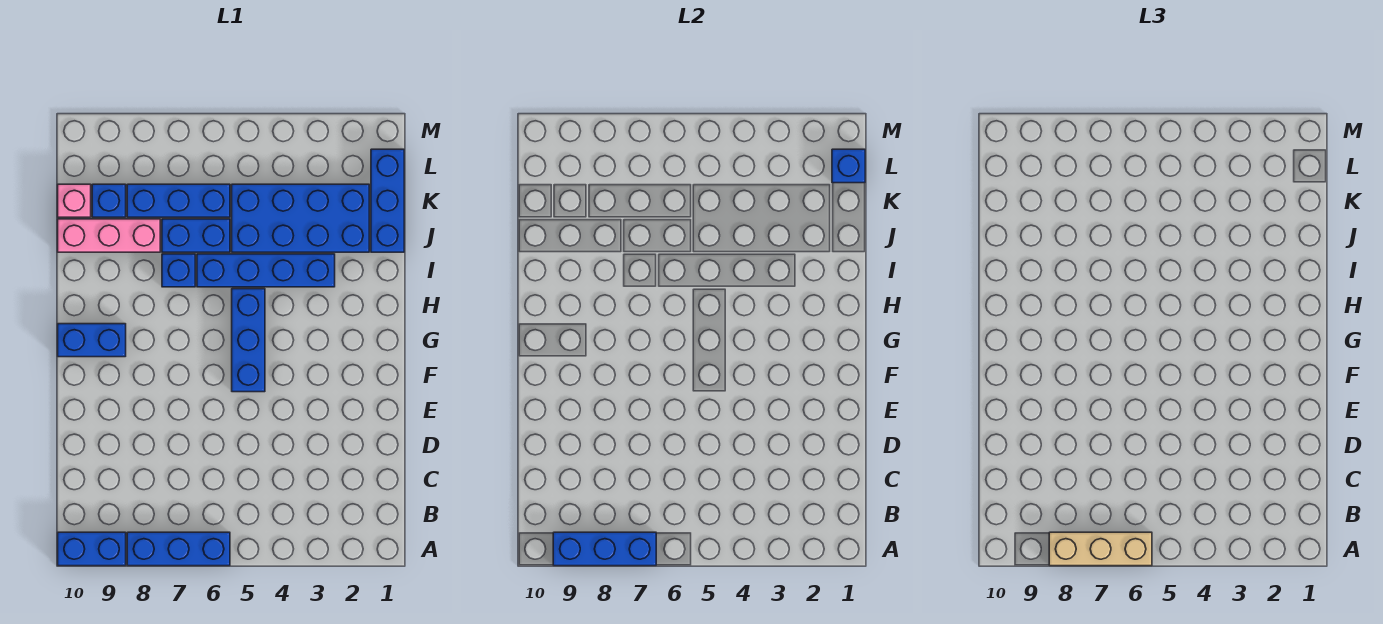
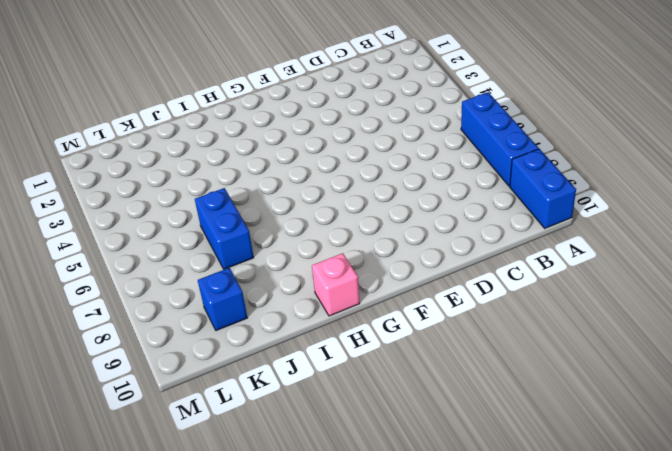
pink 1x1 brick [312,253,360,316] -> pink 1x1 brick moved to [58,184,91,217]
none -> blue 1x3 brick [232,289,265,392]
none -> blue 1x2 brick [58,324,126,357]
none -> blue 1x4 brick [197,254,335,287]

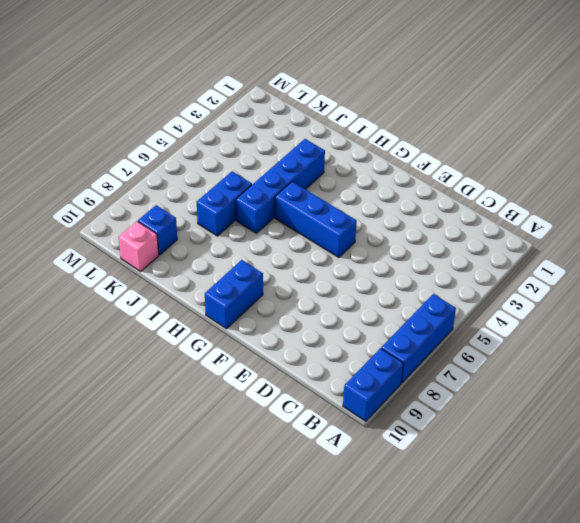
none -> blue 1x1 brick [162,254,195,287]
none -> blue 1x3 brick [371,149,404,252]
none -> blue 2x4 brick [232,184,369,252]

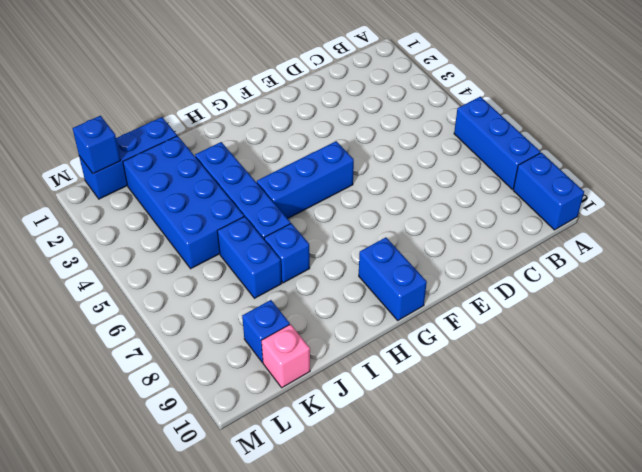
none -> pink 1x3 brick [58,219,160,252]
none -> blue 1x3 brick [127,184,230,217]
none -> blue 1x3 brick [553,532,656,566]

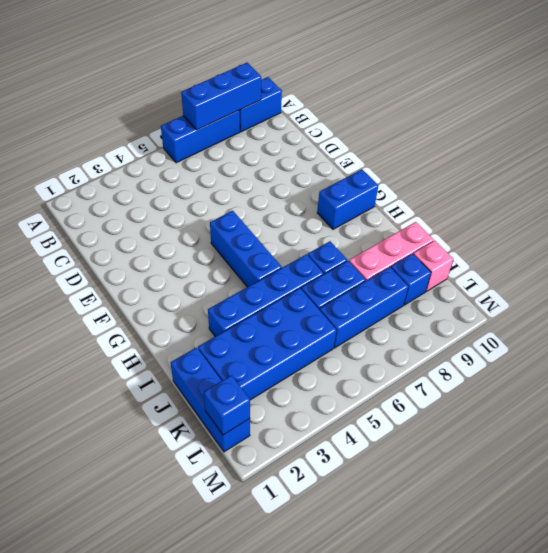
none -> tan 1x3 brick [1049,532,1152,566]

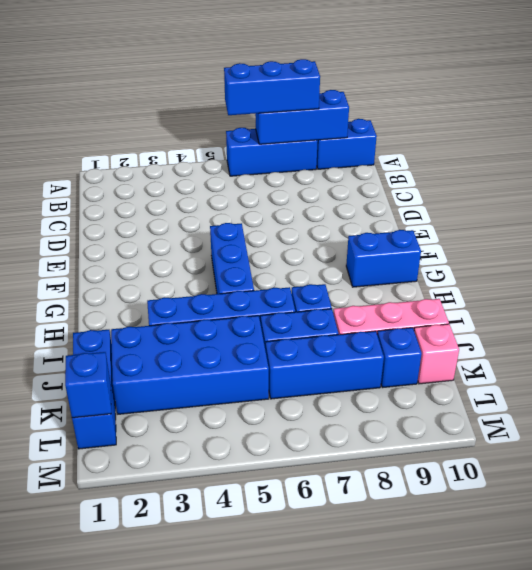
blue 1x3 brick [224,59,320,115] -> tan 1x3 brick [1049,532,1152,566]

